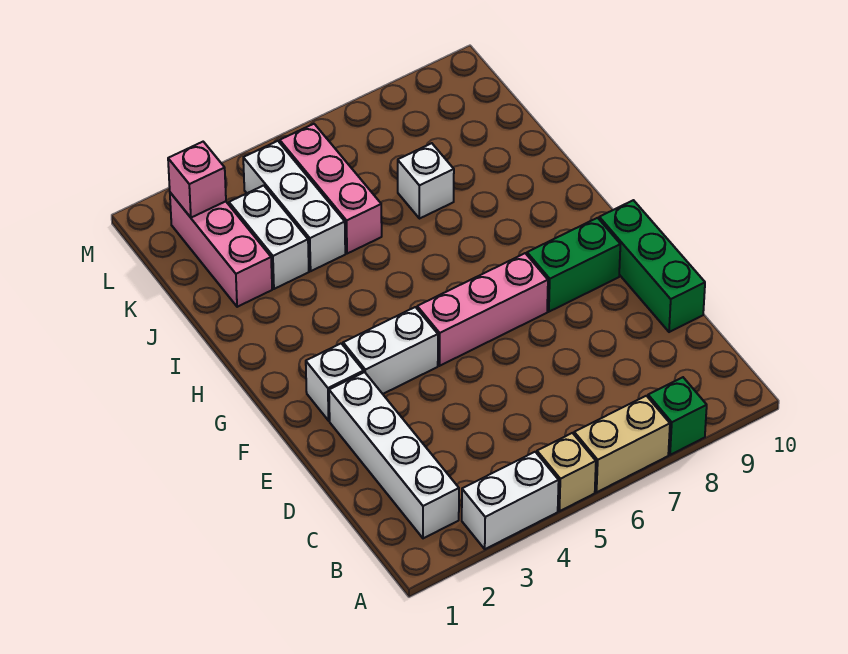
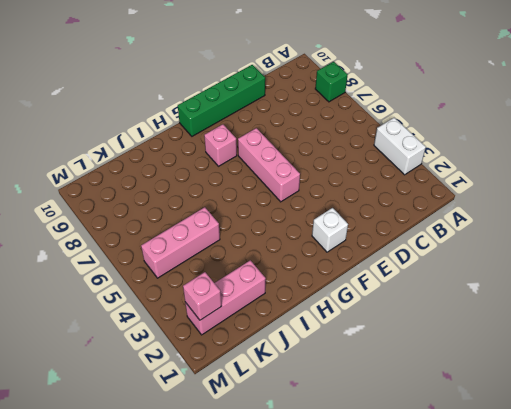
green 1x4 brick [178,65,265,136] -> green 1x3 brick [599,200,705,332]
pink 1x1 brick [204,124,237,166] -> none
none -> tan 1x1 brick [537,433,596,511]
none -> tan 1x2 brick [574,396,670,492]
none -> white 1x4 brick [329,372,459,538]

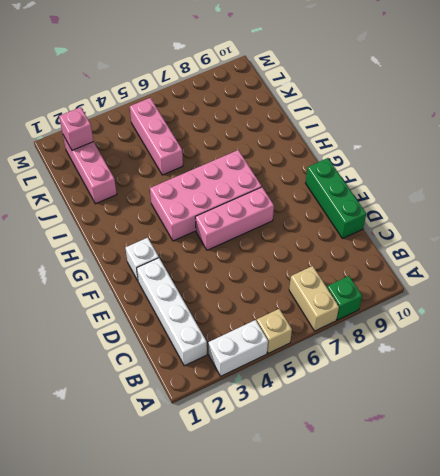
tan 1x2 brick [289,266,339,331] -> tan 1x2 brick turned to [574,396,670,492]
pink 2x4 brick [150,150,262,241] -> none
none -> white 1x2 brick [343,307,438,394]
none -> green 1x2 brick [527,218,620,312]
none -> white 1x2 brick [229,185,309,289]

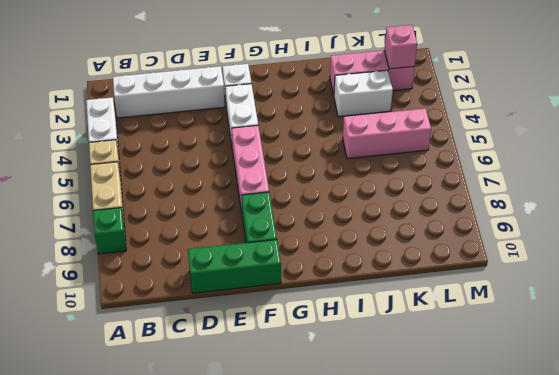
none -> white 1x3 brick [243,141,345,271]
none -> white 1x1 brick [398,143,454,219]

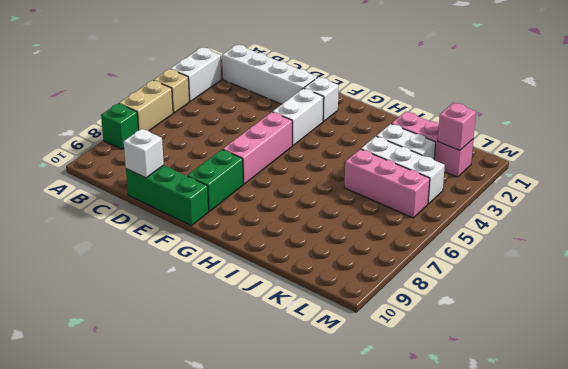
white 1x1 brick [124,129,164,178] -> white 1x1 brick moved to [398,143,454,219]

